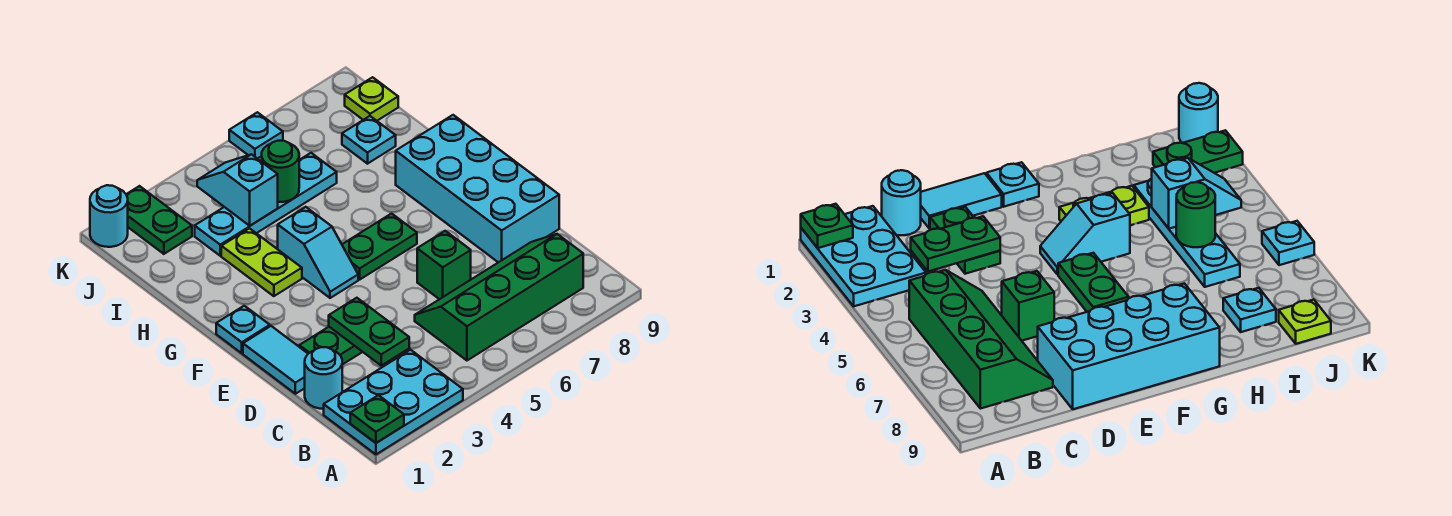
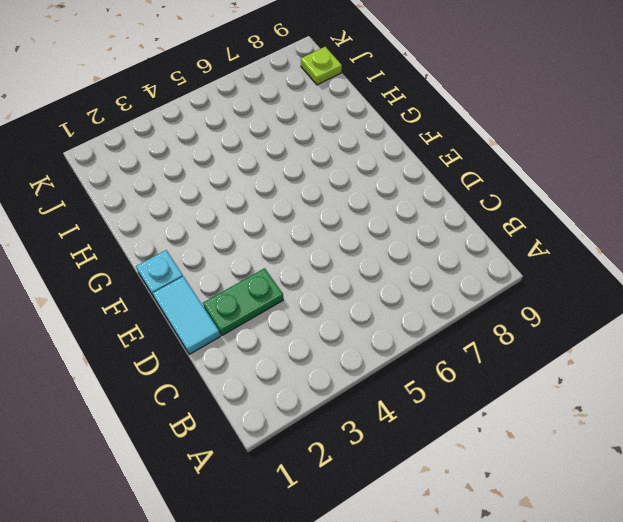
none -> cyan 2x3 plate [324,350,463,454]
none -> green 2x4 slope [415,234,583,360]
none -> cyan 1x1 round brick [305,347,342,409]

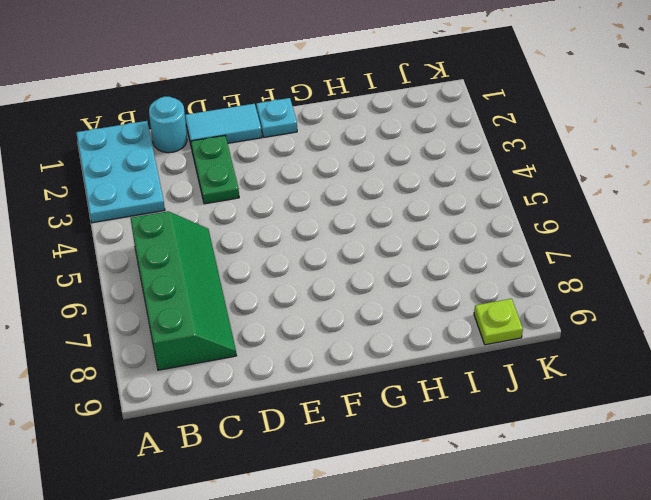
none -> green 1x1 brick [417,231,471,299]
none -> cyan 2x4 brick [396,115,559,262]
none -> cyan 1x2 slope [278,207,358,298]

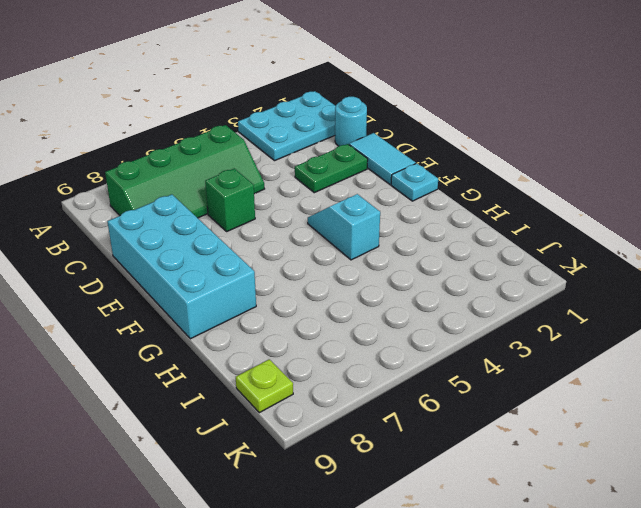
none -> green 1x2 plate [342,214,417,280]
none -> lime 1x2 plate [221,228,302,296]
none -> cyan 1x4 plate [195,153,337,256]

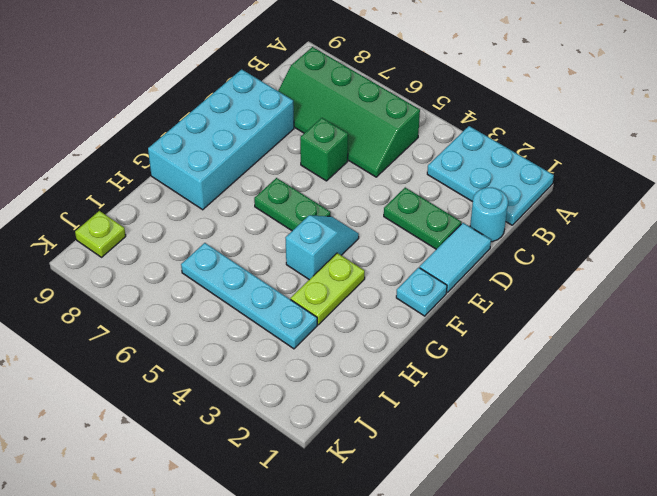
none -> cyan 1x1 plate [342,116,396,164]
none -> green 1x2 plate [126,186,192,254]
none -> cyan 1x1 round brick [90,185,128,247]

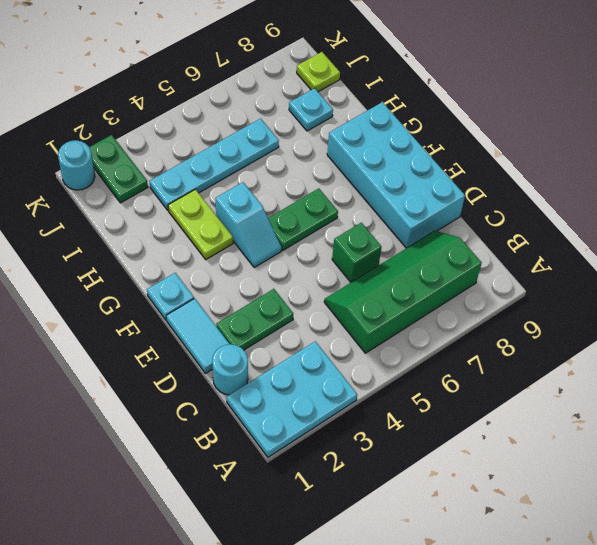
none -> cyan 1x1 plate [229,112,283,159]
none -> green 1x1 plate [350,395,404,443]
none -> green 1x2 plate [329,298,409,365]

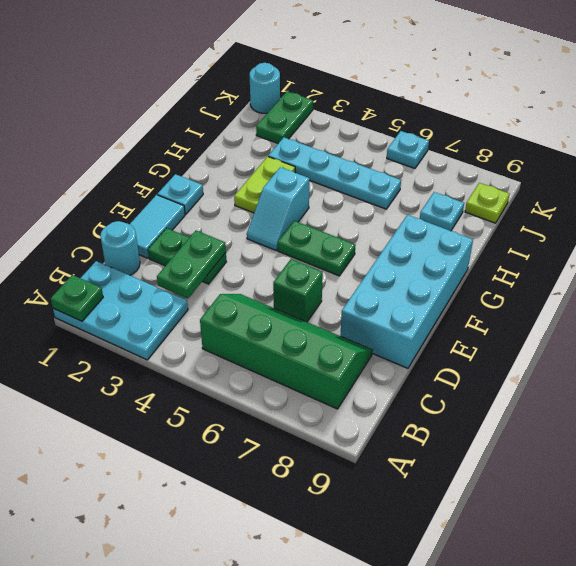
none -> cyan 1x2 slope [197,154,278,226]
none -> green 1x1 round brick [262,141,299,202]

